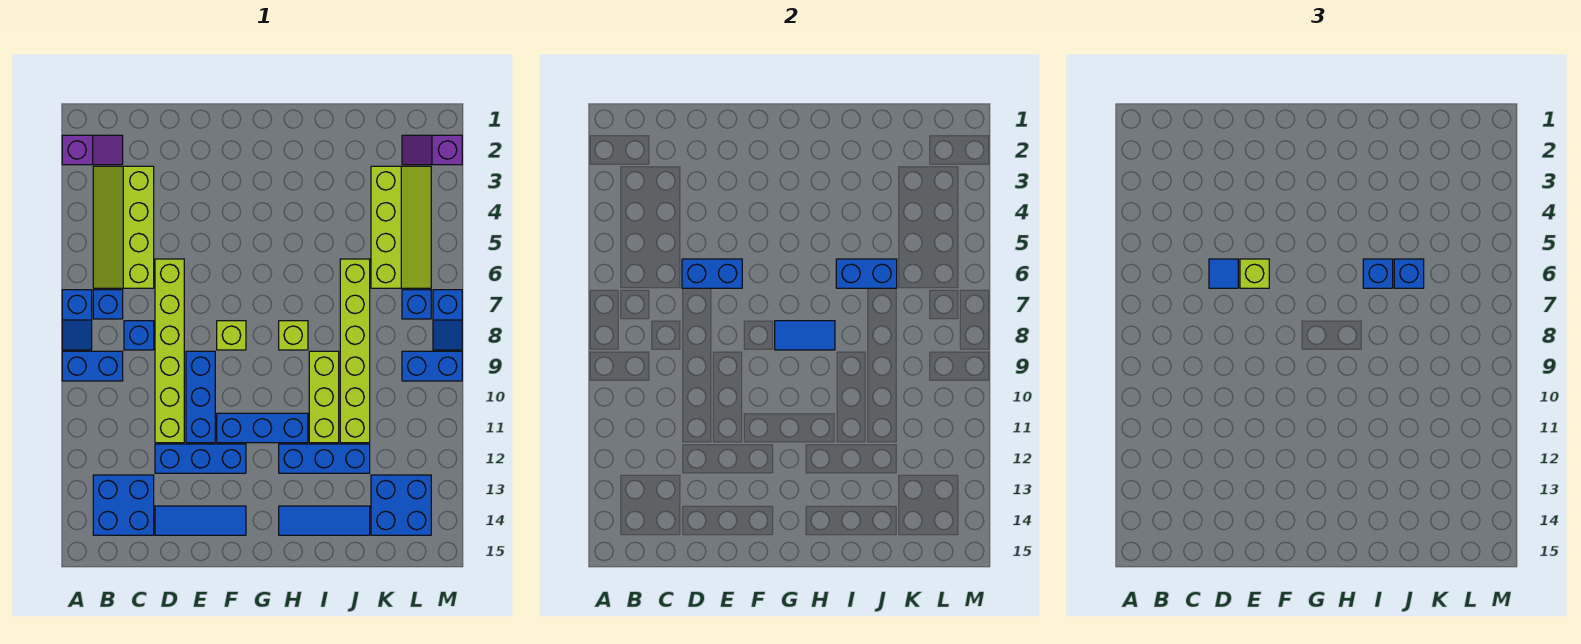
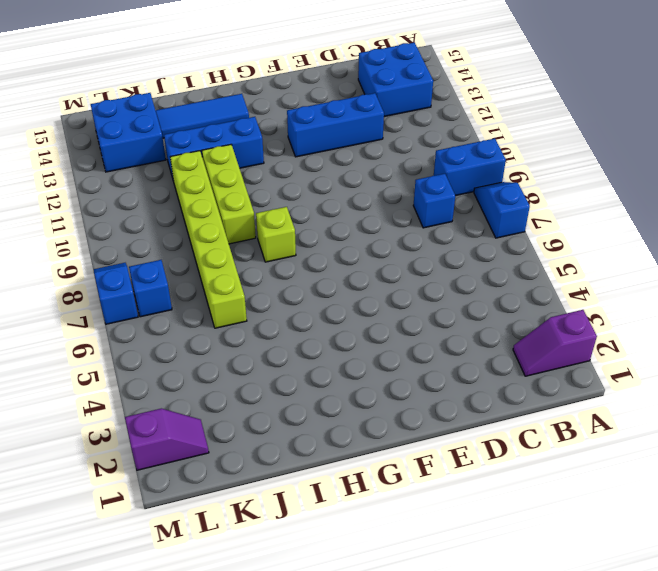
none -> lime 2x4 slope [93,166,154,288]
none -> blue 1x1 brick [93,290,123,319]
none -> lime 1x6 brick [155,259,184,443]
none -> blue 1x3 tile [155,506,246,535]

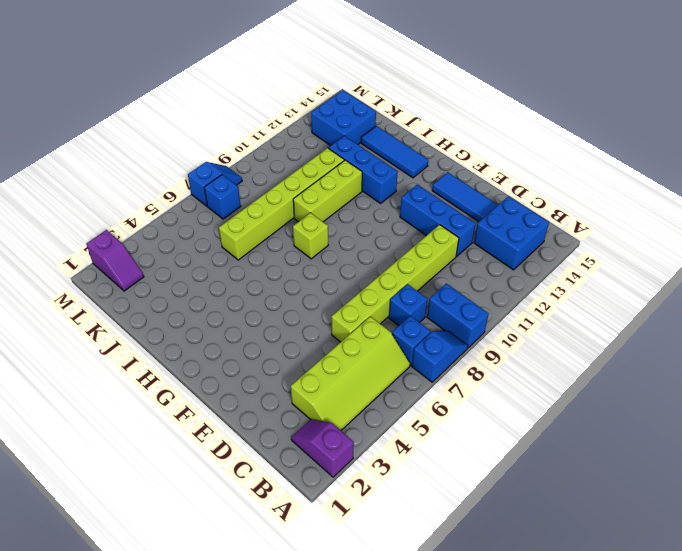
none -> blue 1x3 brick [186,351,215,443]
none -> lime 1x1 brick [217,321,246,350]
none -> blue 1x3 brick [217,413,308,443]
none -> lime 2x4 slope [371,166,431,288]

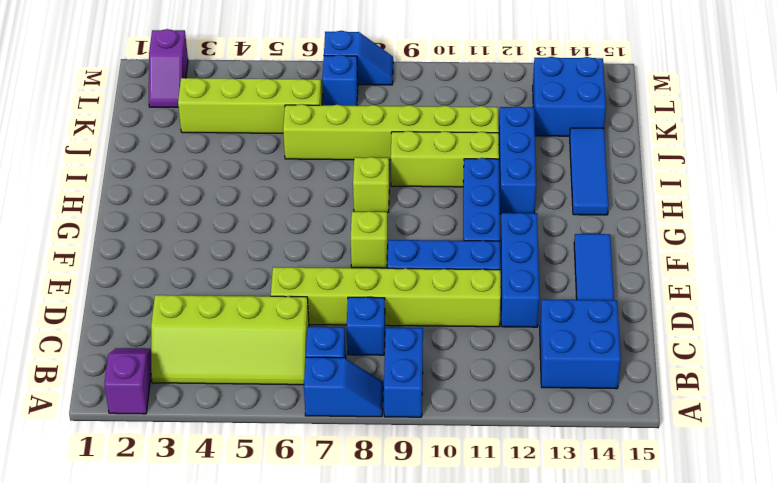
none -> blue 1x2 brick [402,351,462,381]
none -> blue 1x2 brick [682,259,742,288]
none -> blue 1x2 tile [775,321,835,350]
none -> blue 1x2 brick [836,259,897,288]

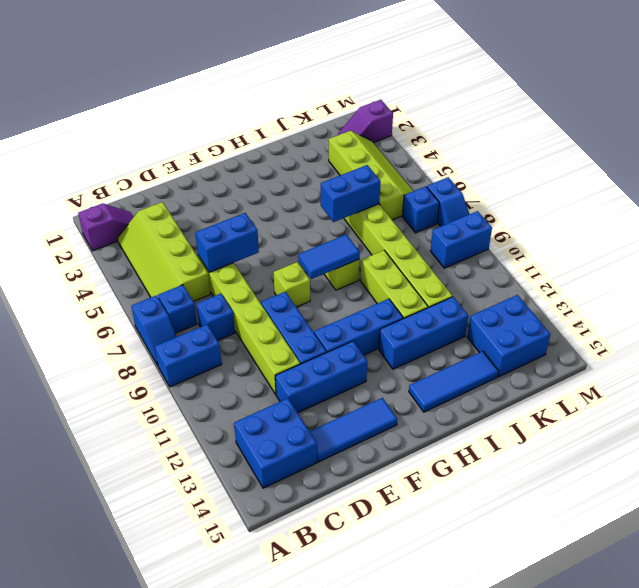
none -> blue 1x1 tile [1209,259,1238,288]
none -> lime 1x1 brick [1240,259,1269,288]
none -> blue 1x1 brick [1363,259,1393,288]
none -> blue 1x1 brick [1394,259,1424,288]

